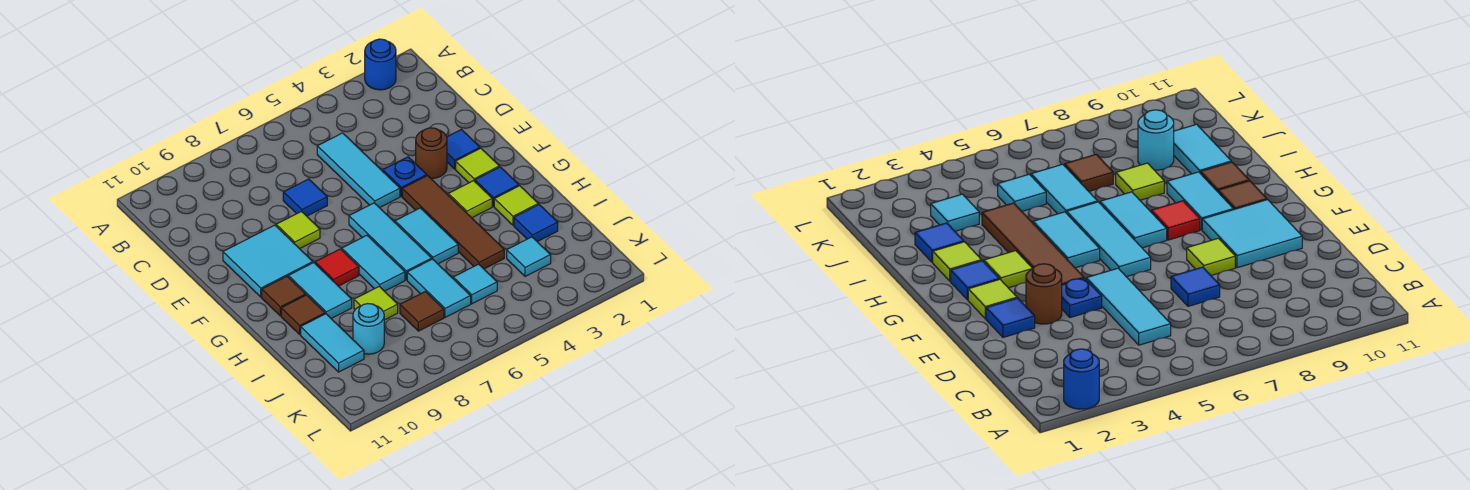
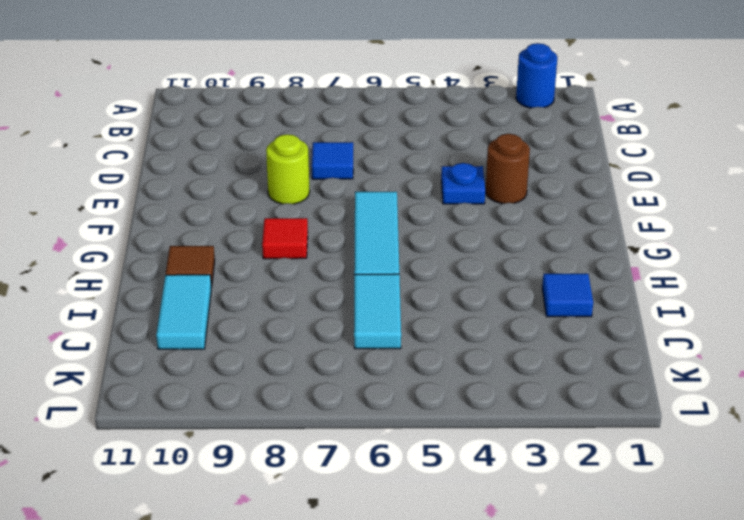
lime 1x1 round brick [266,134,310,204] -> lime 1x1 tile [276,212,320,249]
none -> cyan 1x3 tile [317,133,400,208]
none -> blue 1x1 tile [447,130,480,169]
none -> cyan 2x2 tile [223,225,313,297]

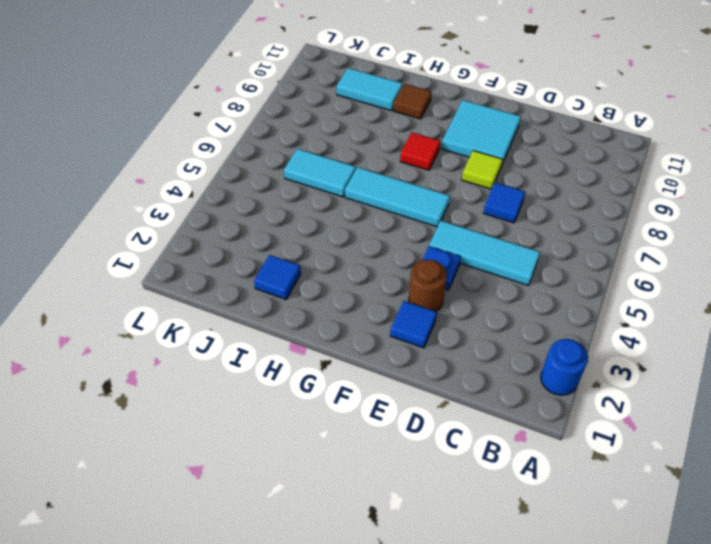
none -> lime 1x1 tile [456,148,499,183]
none -> brown 1x4 tile [402,176,504,269]
none -> blue 1x1 tile [475,167,519,206]

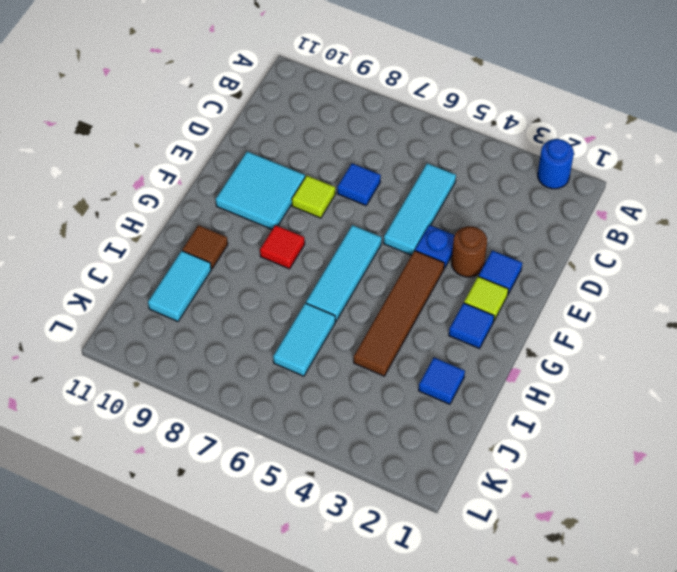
none -> lime 1x1 tile [448,181,492,218]
none -> cyan 1x2 tile [395,208,458,264]
none -> cyan 1x2 tile [342,235,405,291]

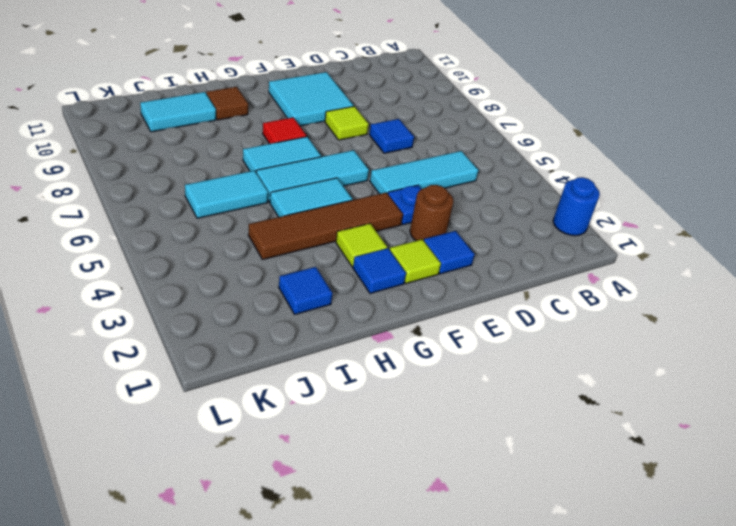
none -> cyan 1x2 tile [288,263,352,319]
none -> brown 1x1 tile [262,276,306,316]
none -> lime 1x1 tile [494,186,538,225]

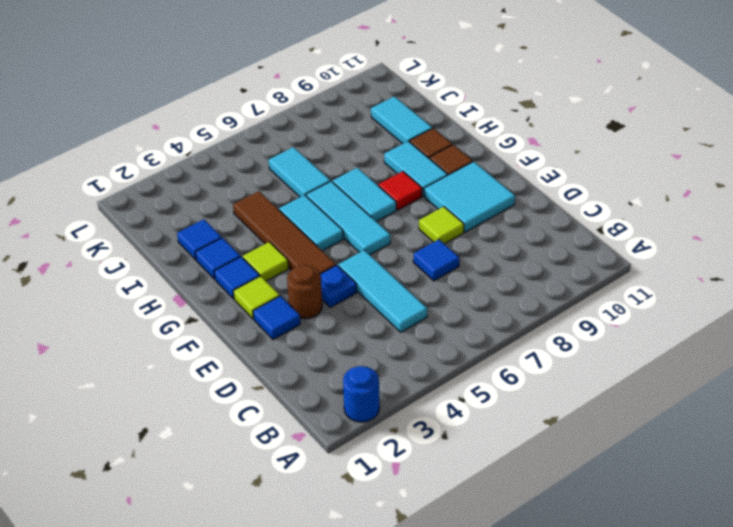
blue 1x1 tile [195,238,240,279] -> lime 1x1 tile [494,186,538,225]
none -> lime 1x1 tile [354,286,398,320]
none -> cyan 1x1 tile [507,237,551,277]
none -> cyan 1x1 tile [453,264,497,304]

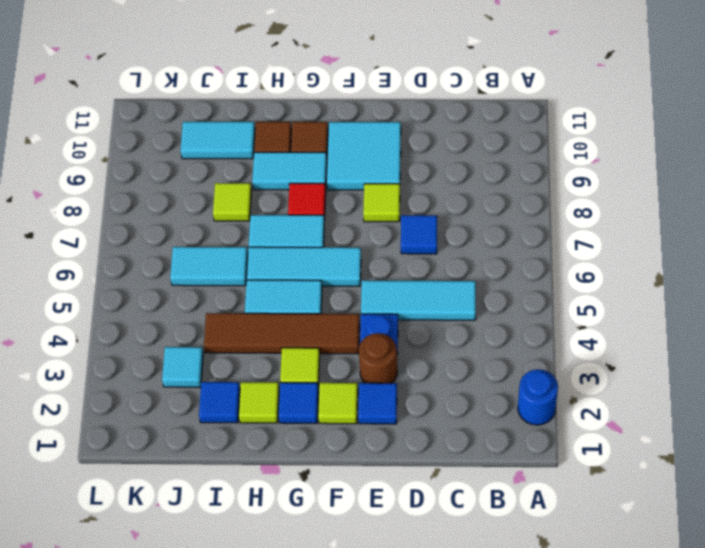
none -> cyan 1x1 tile [453,264,497,304]
none -> brown 1x1 tile [400,292,444,331]
none -> cyan 1x1 round brick [353,304,384,354]

